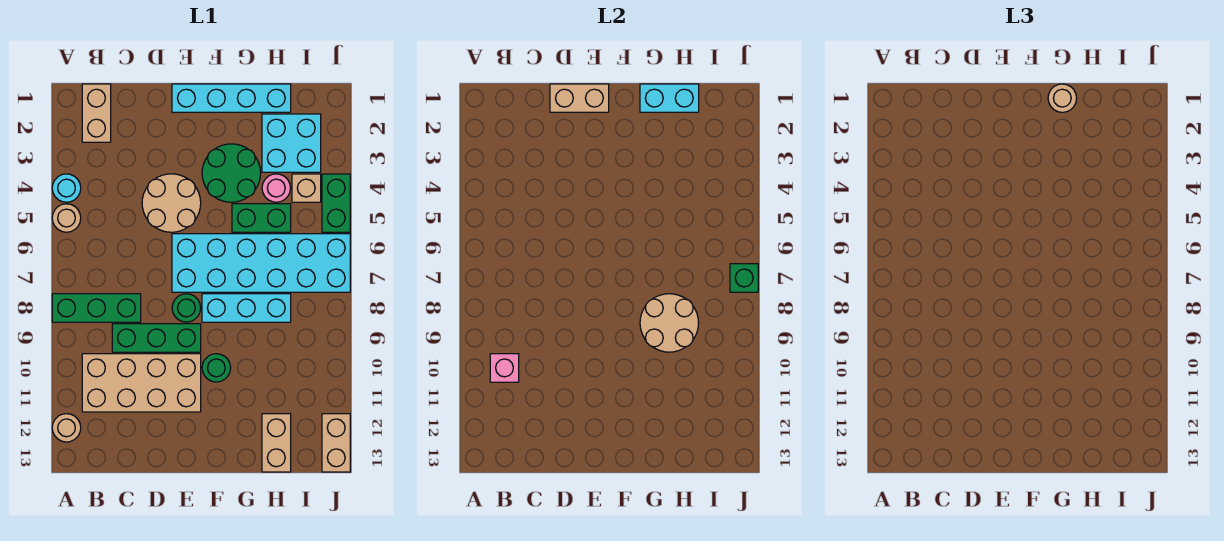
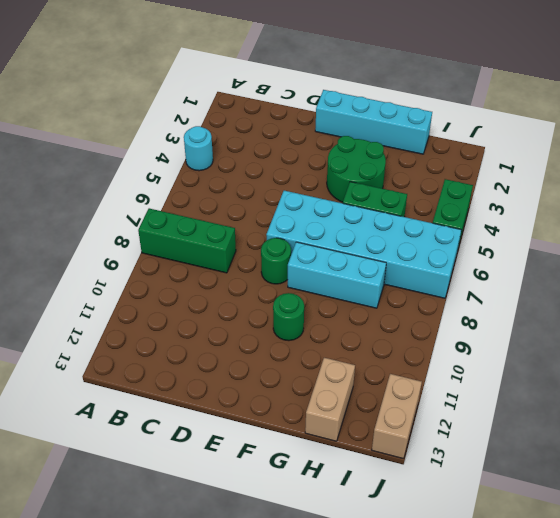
none -> tan 1x1 round brick [52,204,81,232]
none -> tan 1x1 round brick [52,414,81,442]
none -> tan 1x2 brick [82,84,111,142]

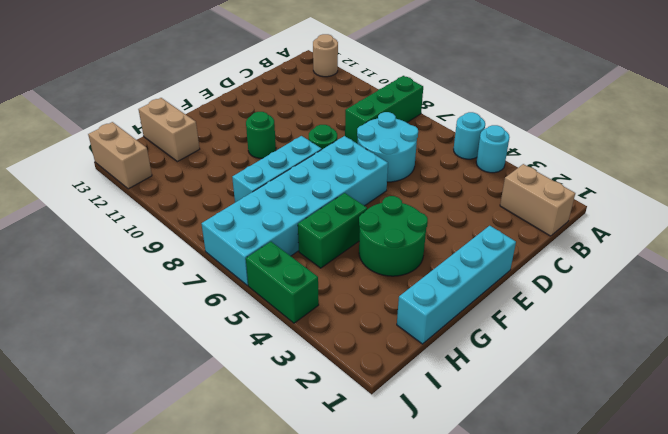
cyan 1x1 round brick [454,112,485,159] -> tan 1x1 round brick [52,204,81,232]
cyan 2x2 round brick [357,112,418,182] -> none
none -> tan 2x4 brick [82,354,201,412]
none -> green 1x3 brick [112,324,201,352]
none -> tan 2x2 round brick [142,174,201,232]

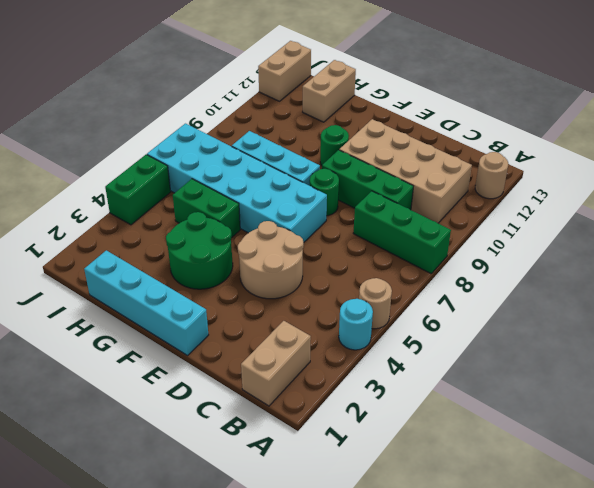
none -> cyan 2x2 brick [262,114,321,172]
none -> pink 1x1 round brick [262,174,290,202]
none -> tan 1x1 brick [292,174,321,202]

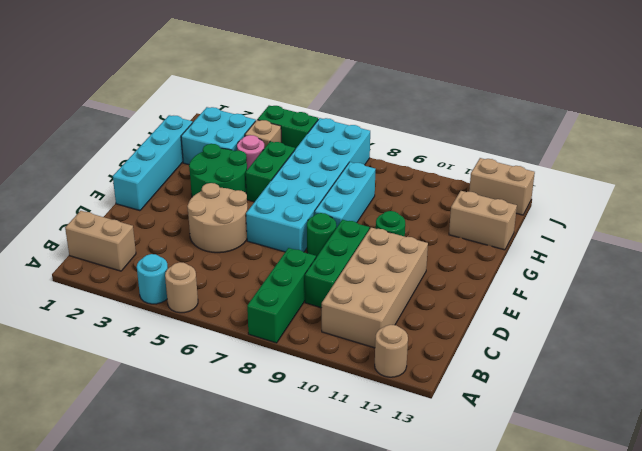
none -> pink 1x1 brick [490,354,519,382]
none -> tan 1x2 brick [550,84,609,112]
none -> cyan 1x2 brick [640,84,699,112]

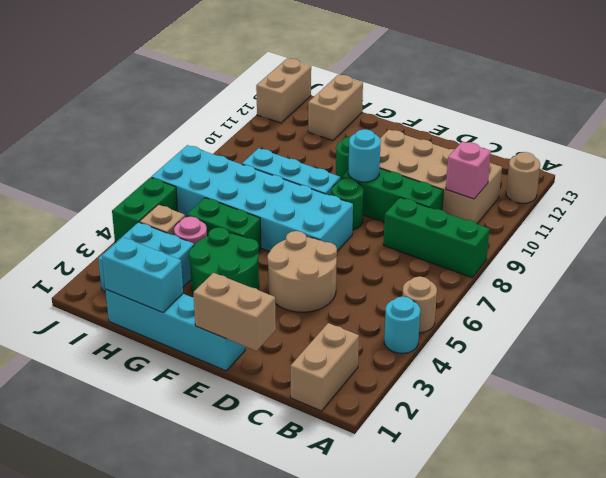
cyan 1x1 round brick [348,129,381,182] -> none
none -> tan 2x2 round brick [640,294,699,352]
none -> green 1x1 brick [730,264,758,292]
none -> tan 1x1 round brick [1048,84,1077,112]

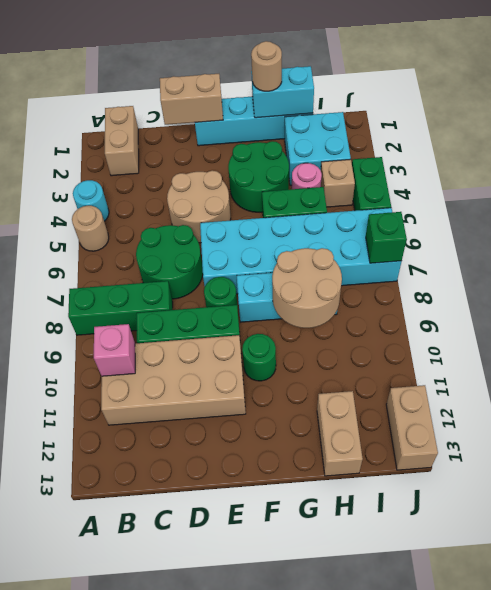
green 2x2 round brick [136,225,203,299] -> none
none -> tan 1x1 round brick [52,414,81,442]

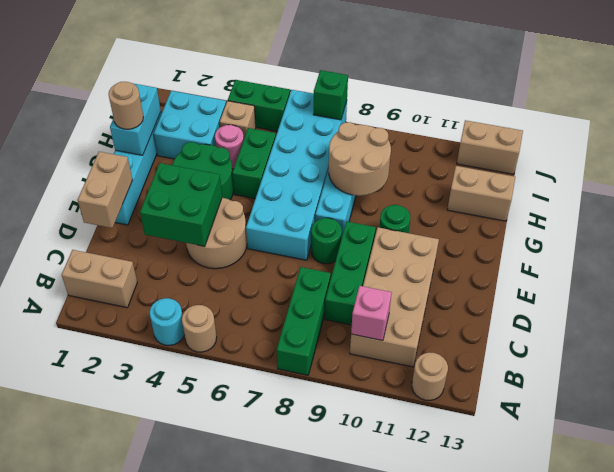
green 2x2 brick [140,163,222,246] -> none

